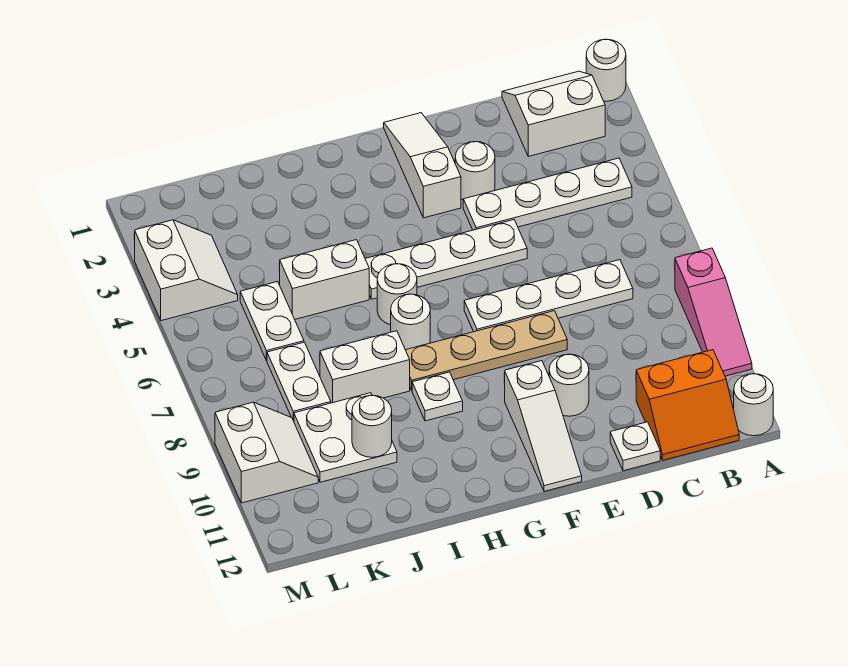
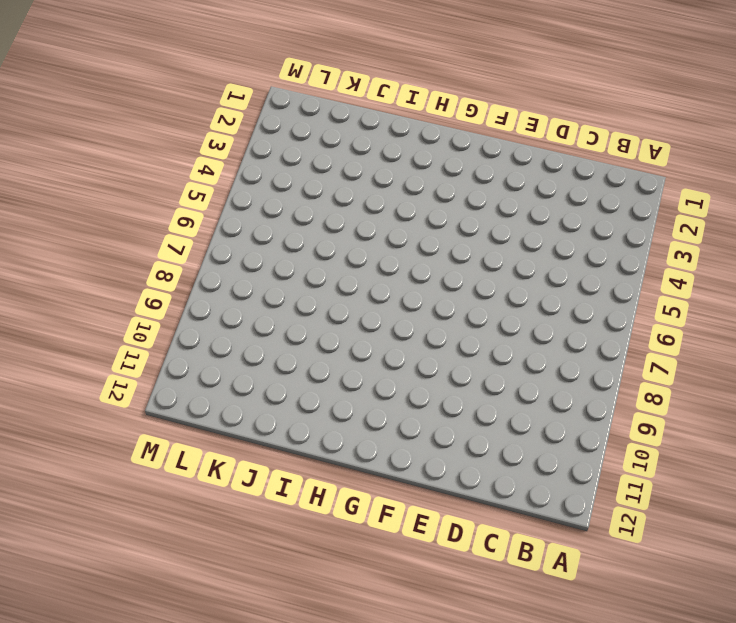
none -> white 1x1 round brick [586,39,626,101]
none -> pink 1x3 slope [675,248,752,376]
none -> white 1x1 round brick [734,374,773,436]

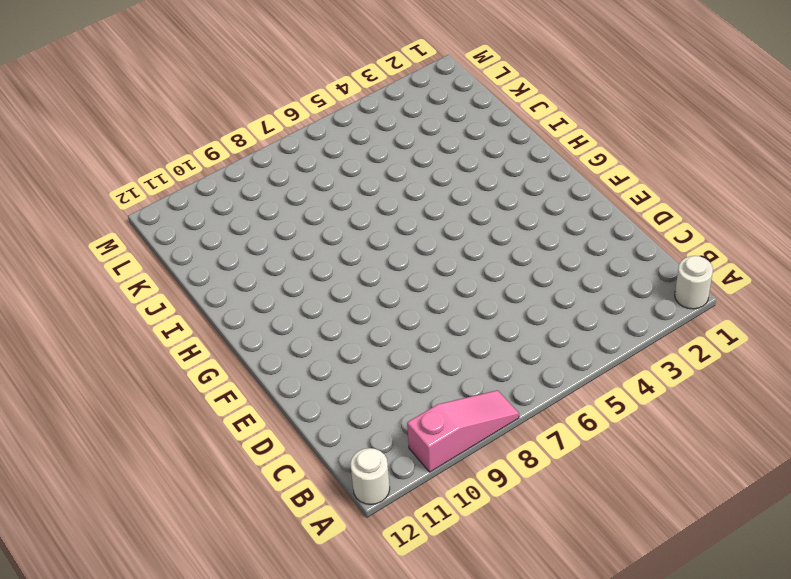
pink 1x3 slope [407,390,519,472] -> pink 1x3 slope turned to [675,248,752,376]
none -> white 2x2 slope [502,71,605,156]
none -> white 1x4 plate [463,158,632,230]
none -> orange 2x2 slope [636,350,739,460]

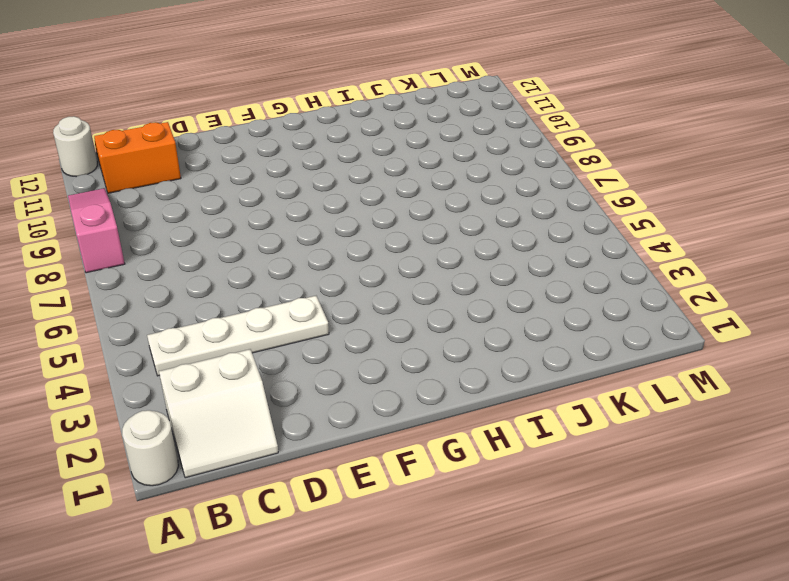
none -> white 1x4 plate [464,260,633,332]
none -> white 1x1 plate [610,422,660,471]
none -> white 1x1 round brick [455,142,495,200]

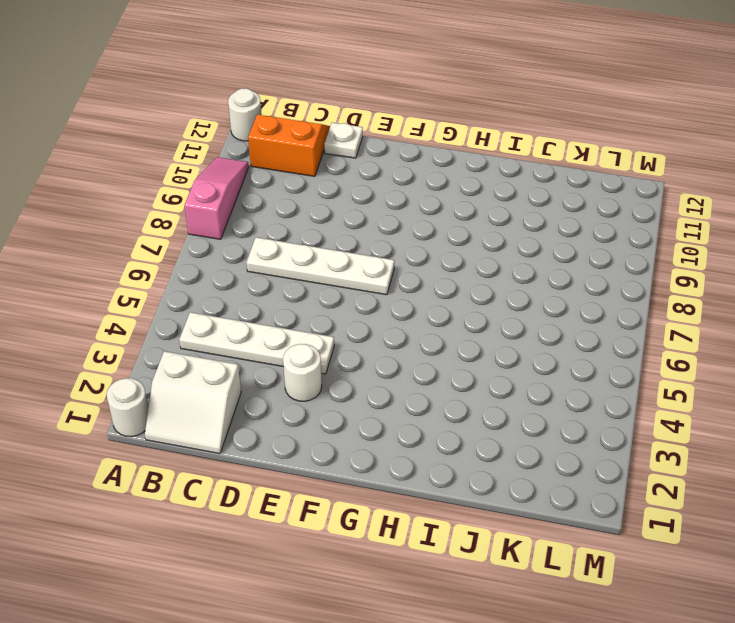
none -> white 1x4 plate [365,220,527,299]
none -> tan 1x4 plate [406,311,567,390]
none -> white 1x1 round brick [549,354,589,416]

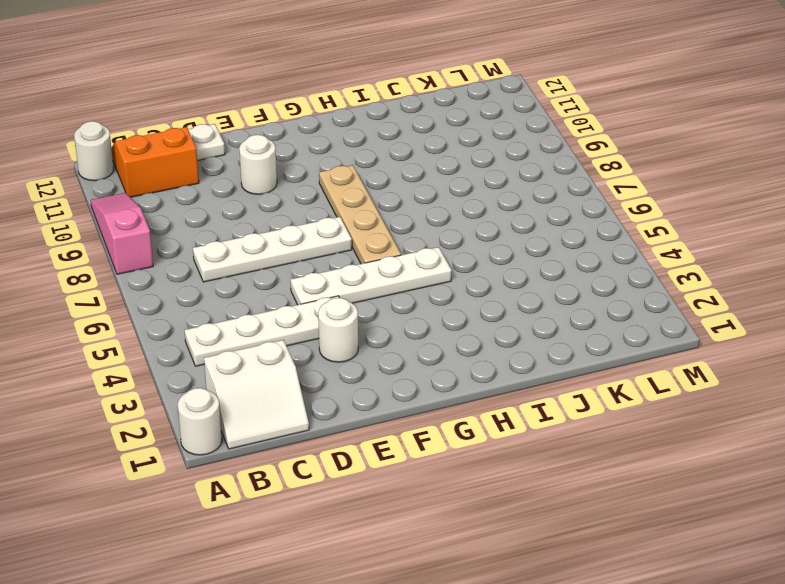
tan 1x4 plate [319,165,401,264] -> tan 1x4 plate turned to [406,311,567,390]
none -> white 1x3 slope [384,113,461,218]
none -> white 1x3 slope [505,361,582,491]
none -> white 1x1 round brick [377,264,417,325]

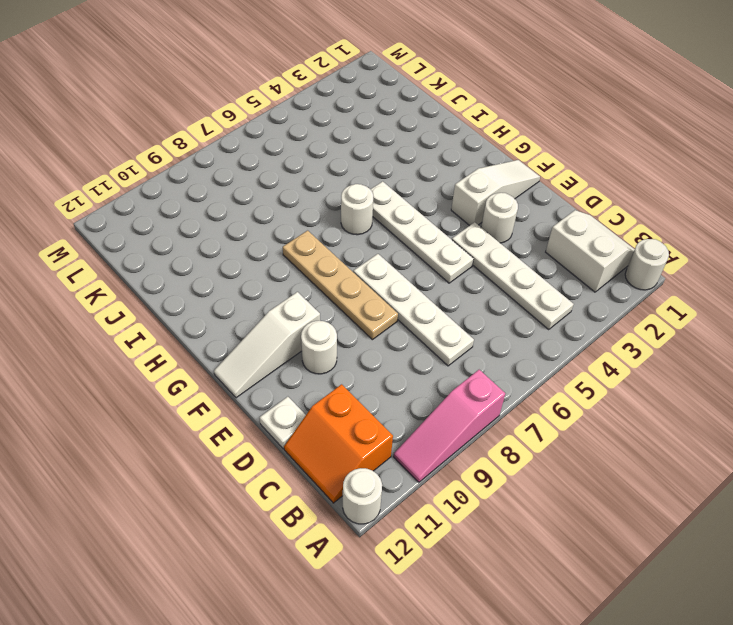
none -> white 1x1 round brick [391,294,430,350]
none -> white 1x1 plate [412,372,463,421]
none -> white 1x2 brick [279,240,369,319]

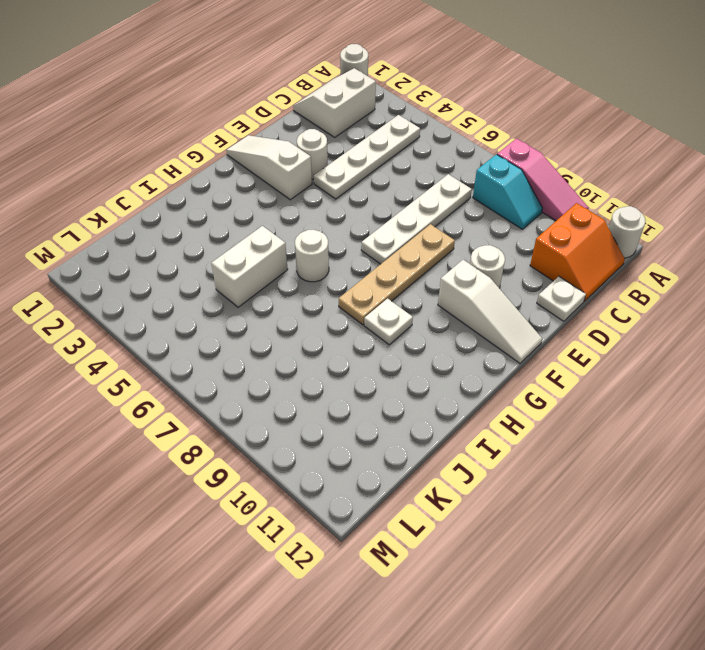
cyan 1x2 slope [473,154,542,229] -> none
none -> white 1x4 plate [365,220,527,299]
none -> white 1x1 round brick [391,294,430,350]
none -> white 1x2 brick [320,331,410,403]

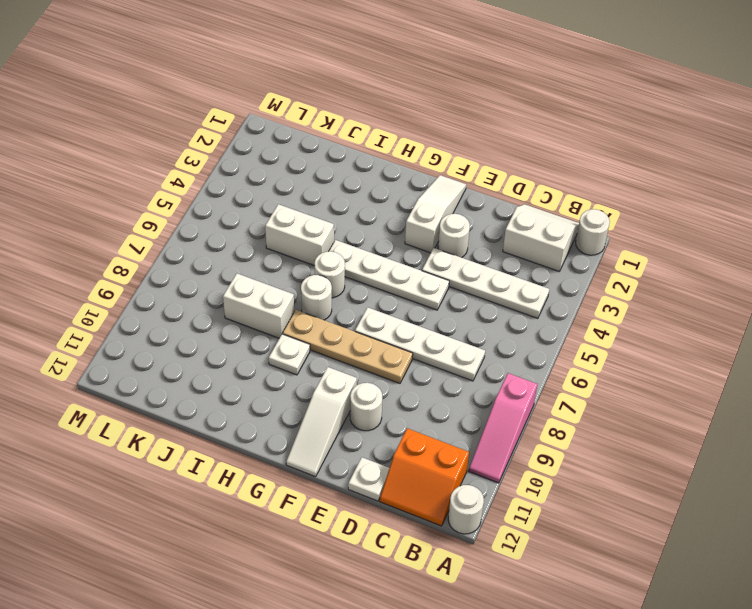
none -> white 2x2 plate [294,393,397,482]
none -> white 1x2 plate [240,282,304,361]
none -> white 1x2 plate [267,342,331,421]

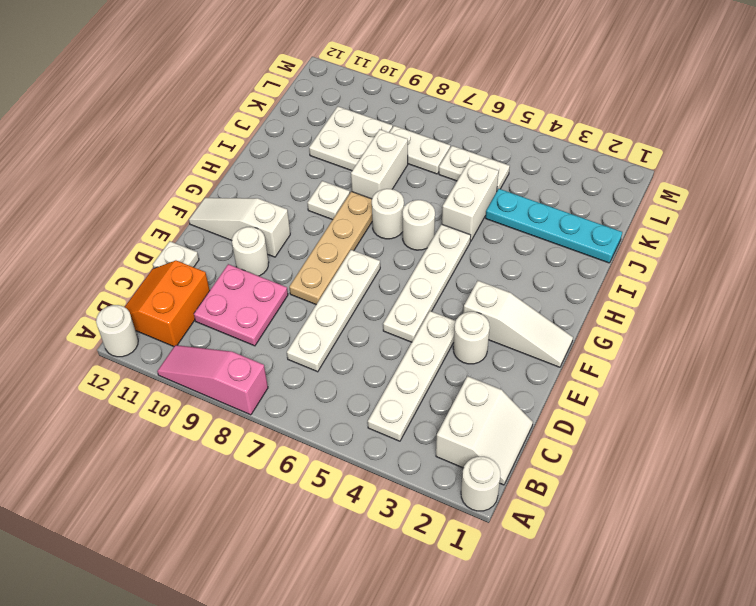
pink 2x2 plate [194,264,288,346] -> none
cyan 1x4 plate [486,189,622,263] -> none
none -> white 2x2 slope [135,220,238,321]
none -> white 2x2 slope [215,402,318,503]
none -> white 1x1 round brick [352,395,392,457]

